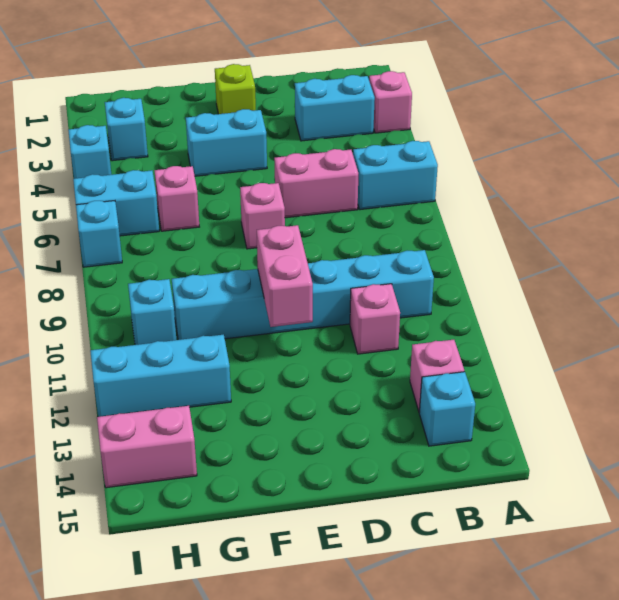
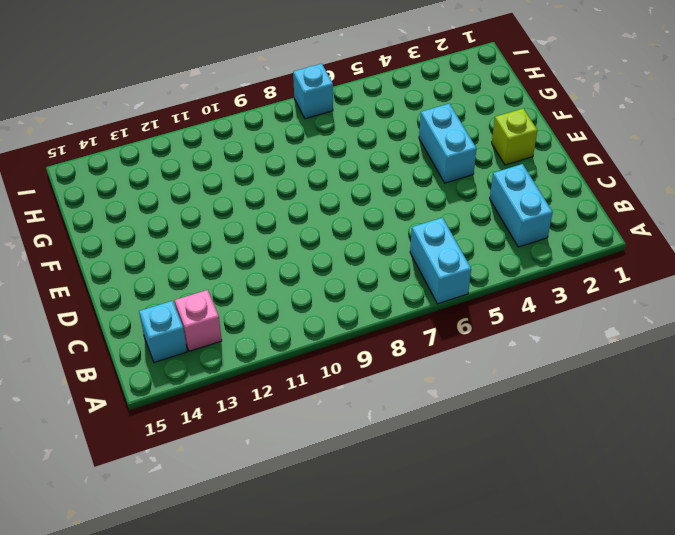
none -> pink 1x1 brick [369,71,412,133]
none -> cyan 1x6 brick [172,250,434,340]
none -> pink 1x2 brick [274,149,358,218]

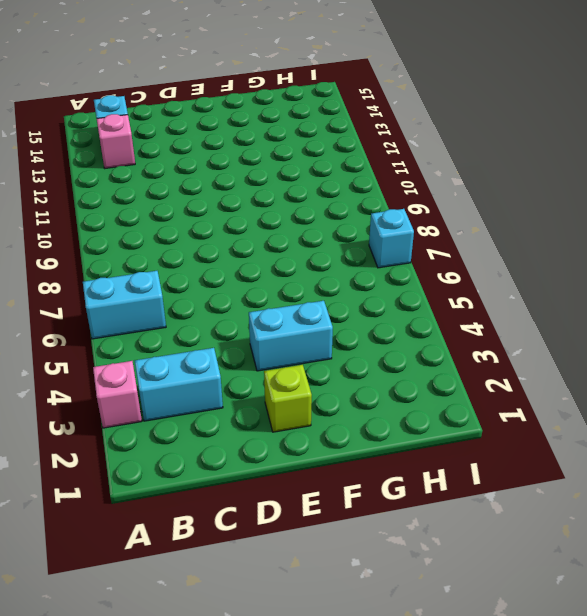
none -> cyan 1x6 brick [172,250,434,340]
none -> pink 1x2 brick [274,149,358,218]
none -> pink 1x1 brick [350,284,400,354]

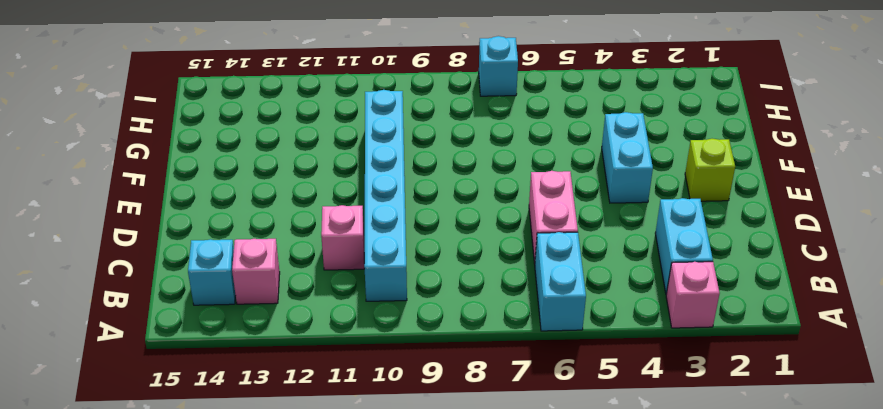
none -> pink 1x1 brick [240,183,285,249]
none -> pink 1x1 brick [154,166,199,231]
none -> cyan 1x3 brick [90,335,231,417]

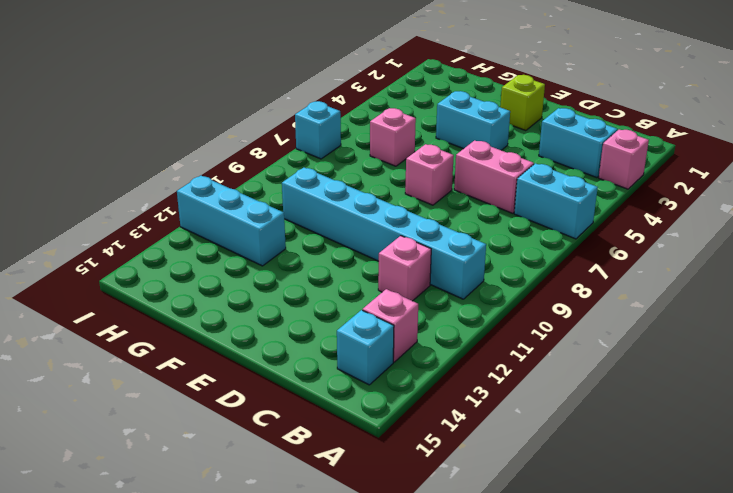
none -> cyan 1x1 brick [105,98,148,161]
none -> cyan 1x2 brick [73,170,159,236]
none -> cyan 1x1 brick [128,279,176,345]

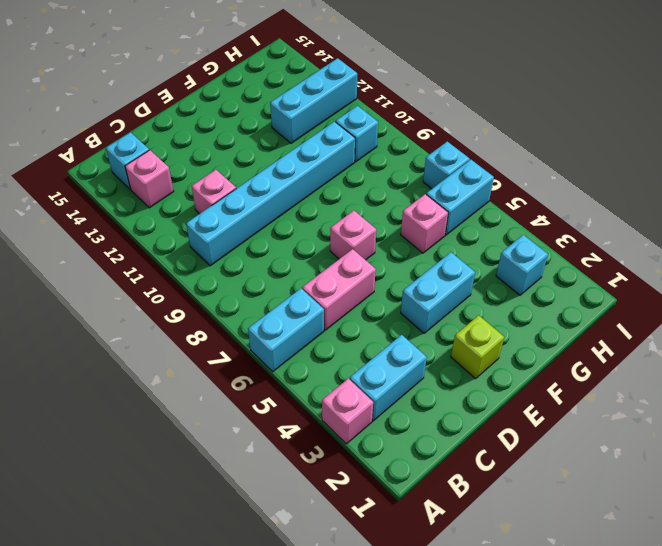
none -> pink 1x2 brick [97,406,197,488]
none -> cyan 1x1 brick [68,125,111,179]
none -> pink 1x2 brick [257,225,313,327]

